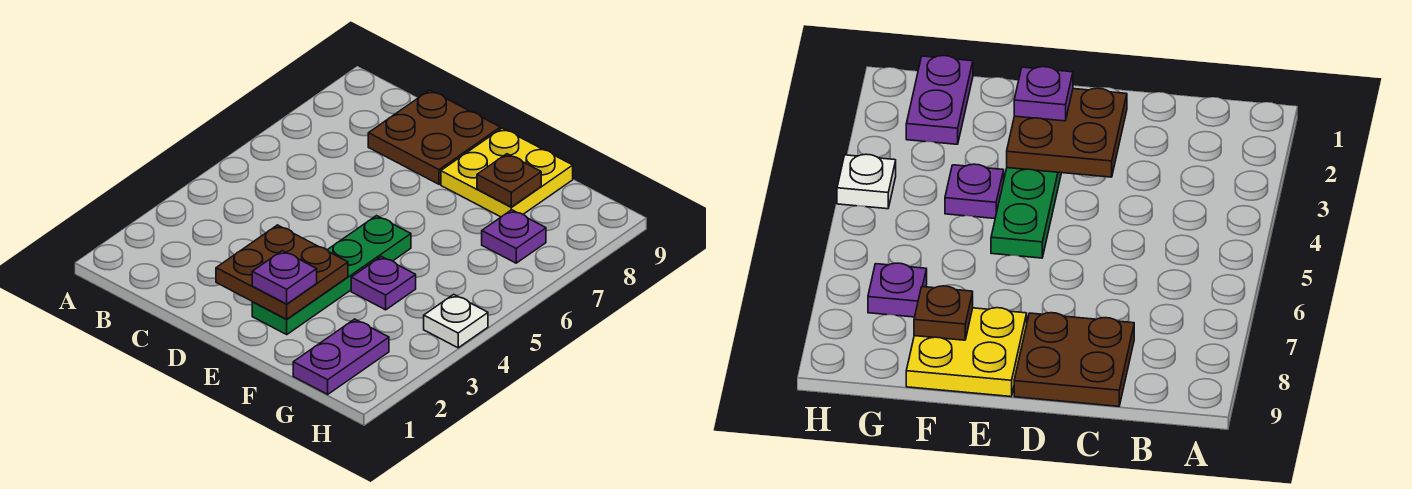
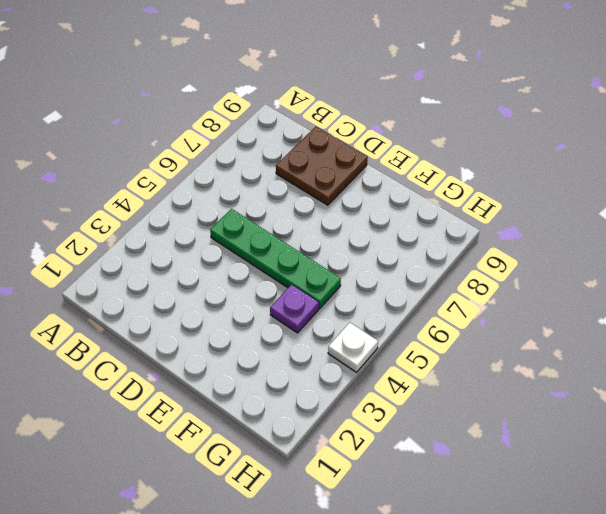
green 1x4 plate [210,209,341,308] -> green 1x4 plate turned to [252,216,411,334]
none -> yellow 2x2 plate [441,128,573,217]
none -> purple 1x2 plate [293,319,389,394]

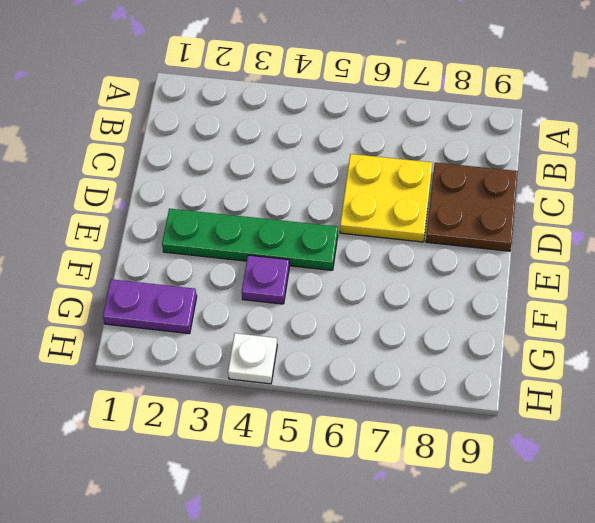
yellow 2x2 plate [340,154,432,242] -> yellow 2x2 plate moved to [441,128,573,217]
none -> purple 1x1 plate [482,210,546,263]
none -> brown 2x2 plate [216,225,348,319]

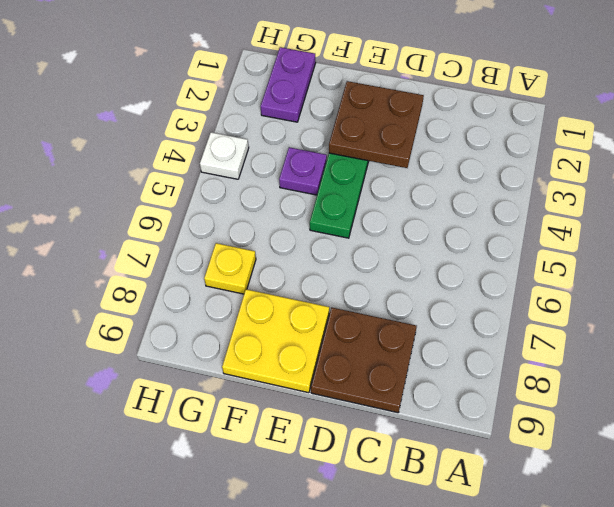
yellow 1x1 plate [204,243,256,294] -> purple 1x1 plate [482,210,546,263]
none -> brown 1x1 plate [477,154,541,207]
none -> purple 1x1 plate [252,251,317,304]

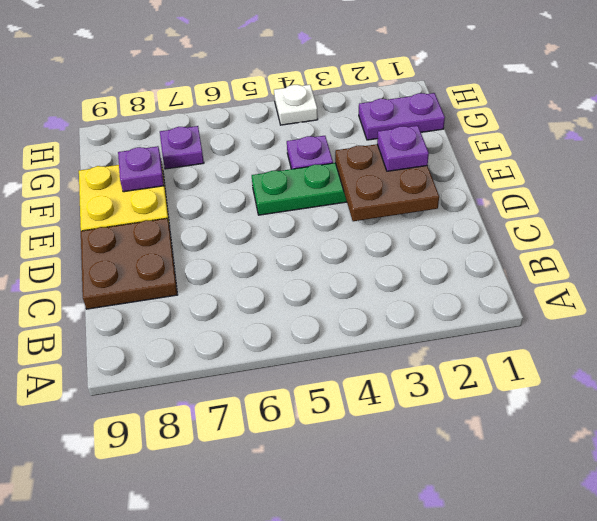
purple 1x1 plate [118,146,164,192] -> brown 1x1 plate [477,154,541,207]

